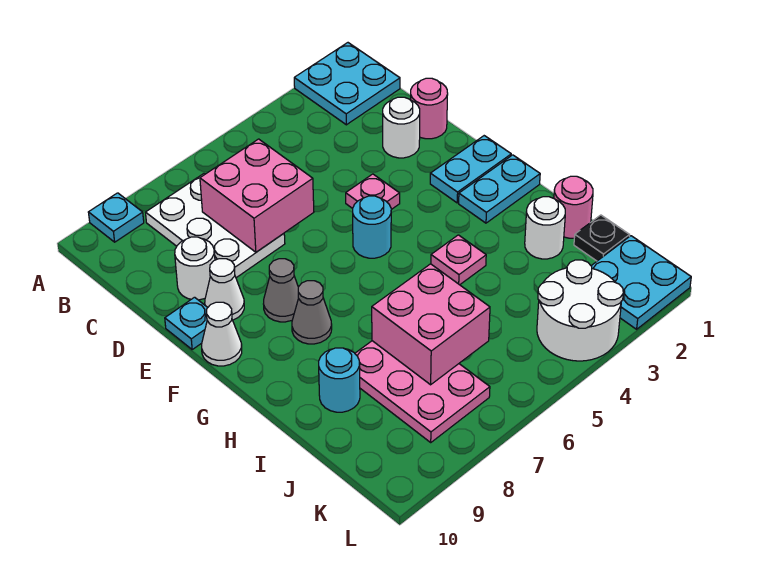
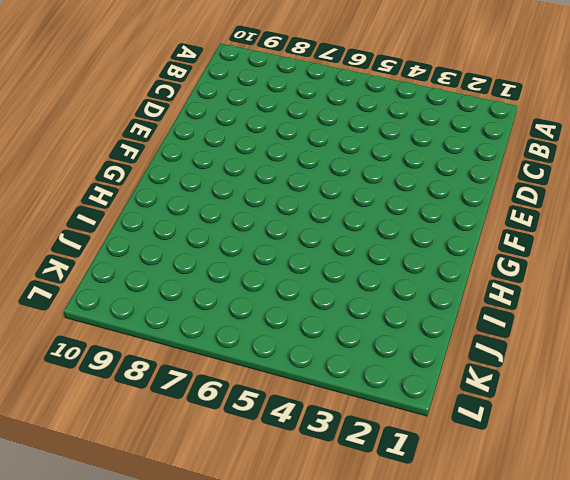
none -> cyan 2x2 plate [294,43,400,125]
none -> cyan 1x1 plate [88,193,144,242]
none -> white 2x3 plate [145,173,285,278]

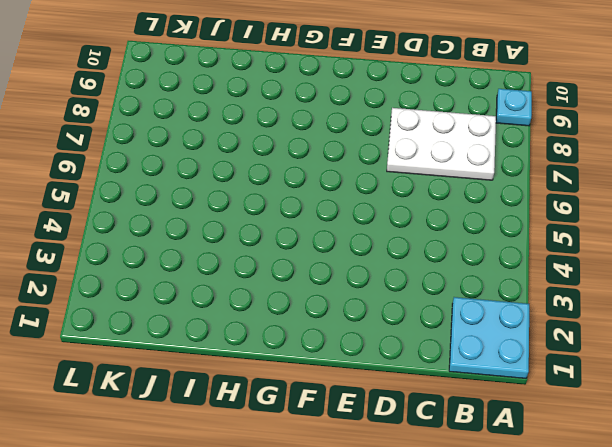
none -> pink 1x1 round brick [411,78,448,139]
none -> white 1x1 round brick [383,97,420,158]
none -> white 1x1 round brick [175,237,215,300]

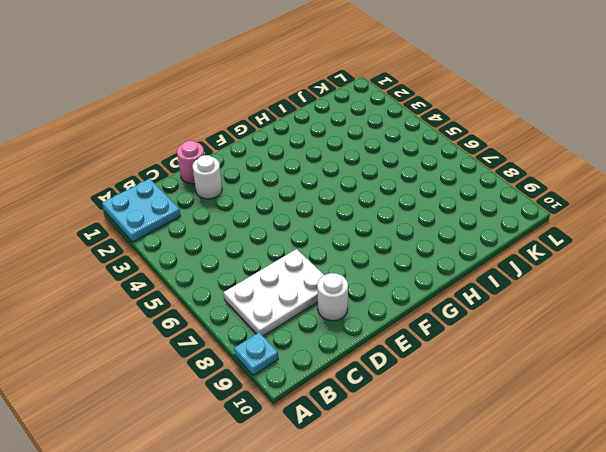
none -> pink 1x1 plate [346,174,400,210]
none -> white 1x1 cone [205,259,244,320]
none -> cyan 1x1 plate [165,297,208,349]

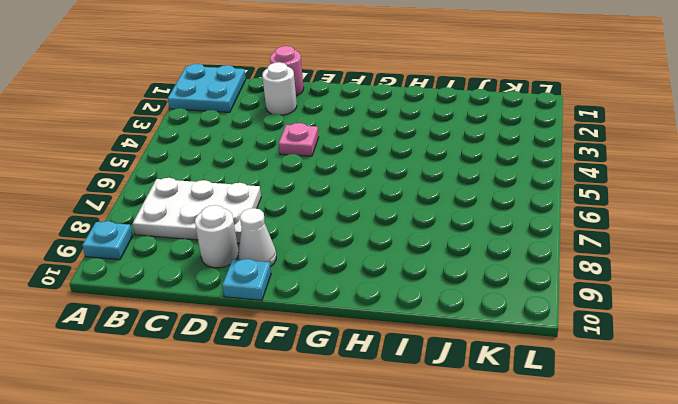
none -> cyan 1x2 plate [430,136,511,203]
none -> cyan 1x1 round brick [353,196,391,258]
none -> grey 1x1 cone [264,259,298,322]

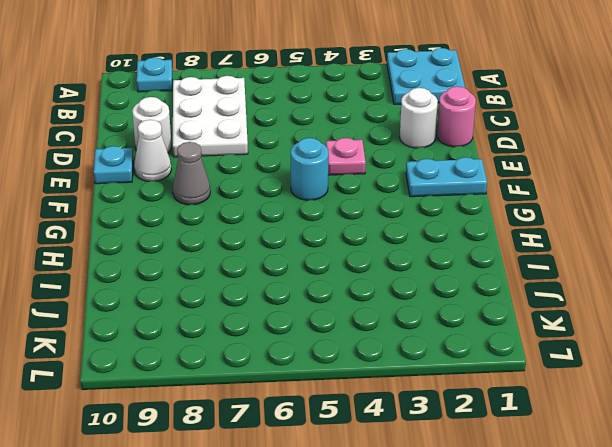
none -> white 1x1 cone [202,302,242,366]
none -> cyan 1x2 plate [459,155,540,223]
none -> grey 1x1 cone [292,281,332,344]

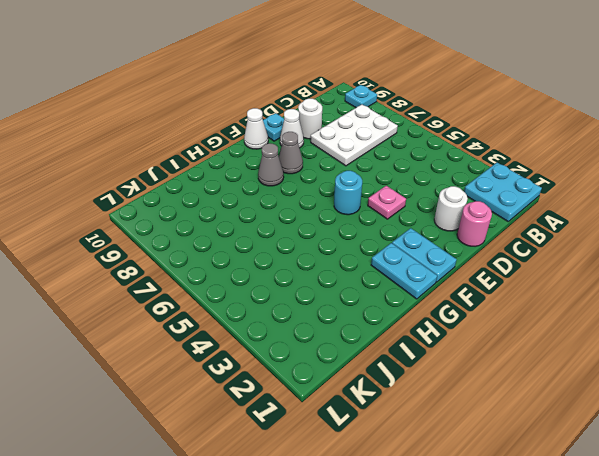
none -> pink 1x1 plate [431,235,486,285]
none -> pink 1x1 round brick [554,176,593,238]
none -> white 1x1 round brick [525,197,565,259]

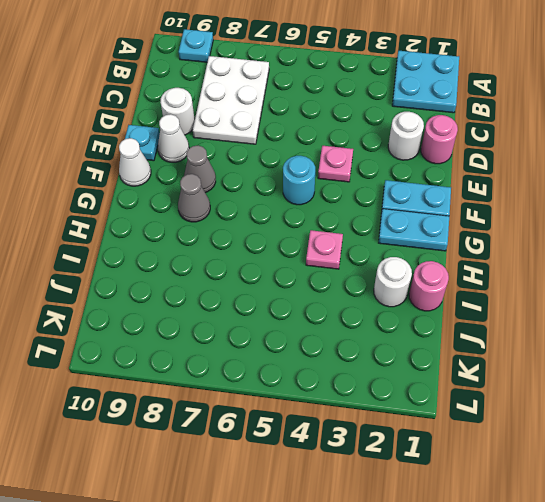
none -> pink 2x3 plate [355,341,490,442]
none -> cyan 1x1 round brick [319,348,360,412]
none -> black 1x1 plate [574,215,629,261]

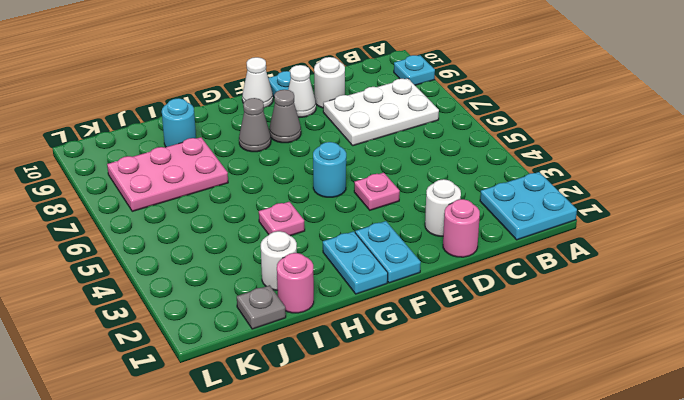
grey 1x1 plate [237,285,286,329] -> black 1x1 plate [574,215,629,261]
none -> cyan 2x2 plate [591,236,691,329]
none -> white 2x2 round brick [537,260,623,361]
none -> pink 2x2 brick [200,139,314,252]

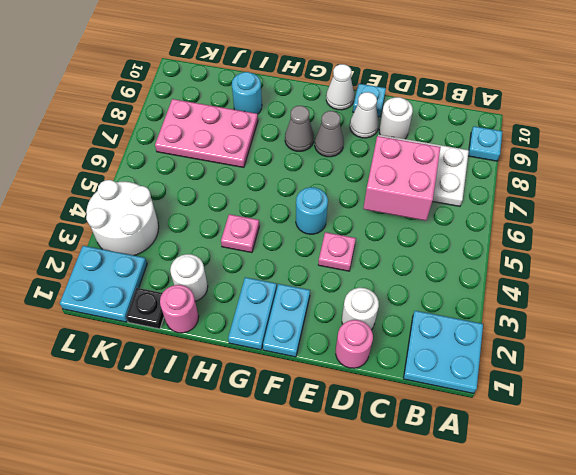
none -> pink 2x2 brick [372,264,490,385]

